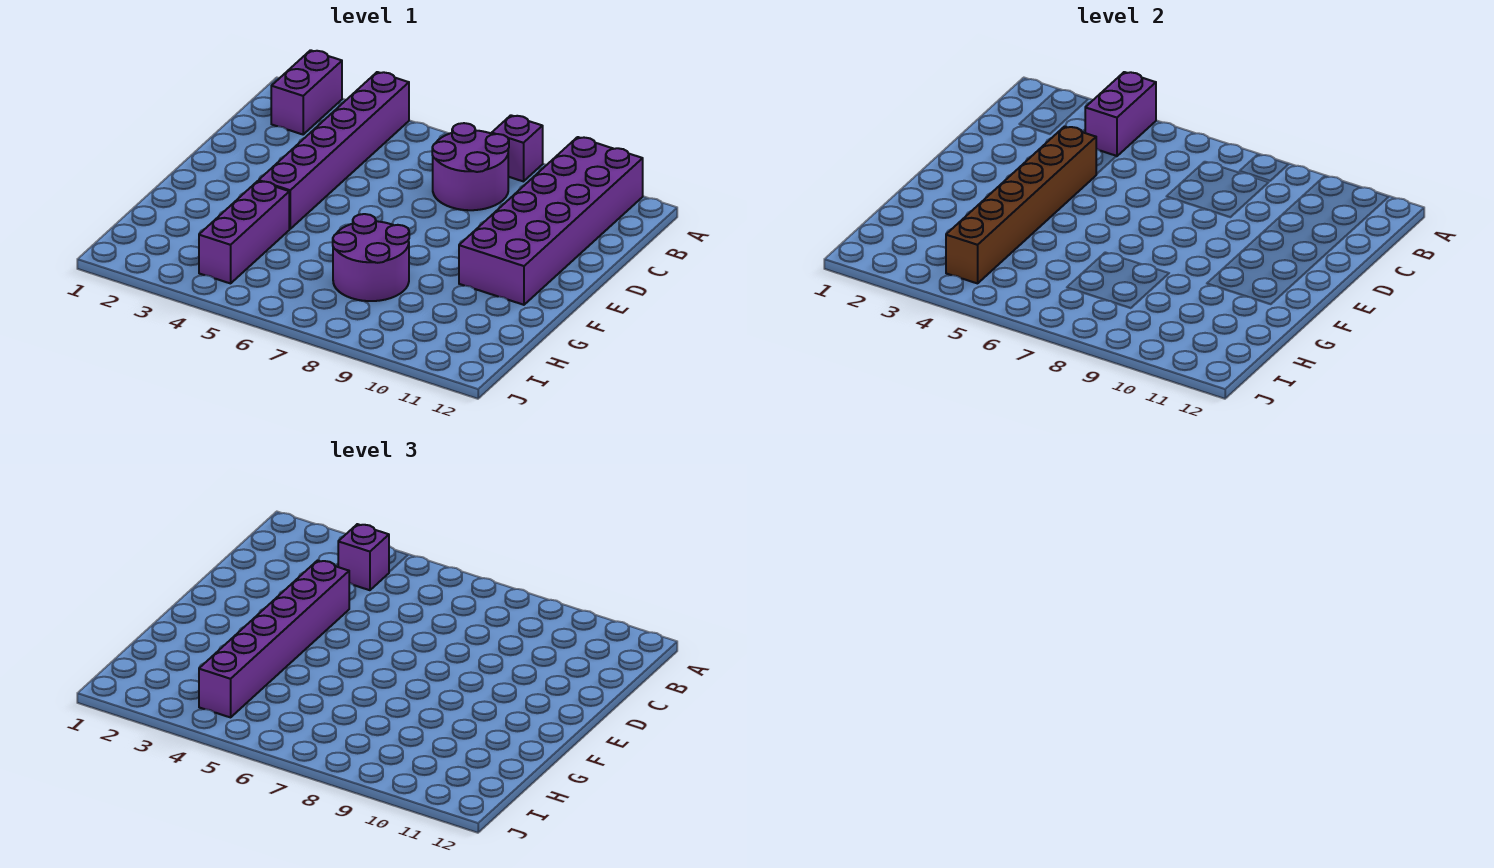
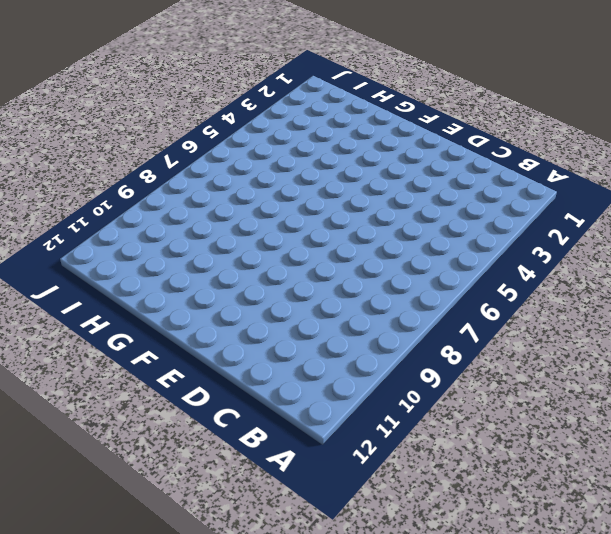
none -> purple 1x2 brick [271,50,342,134]
none -> purple 1x6 brick [259,72,409,229]

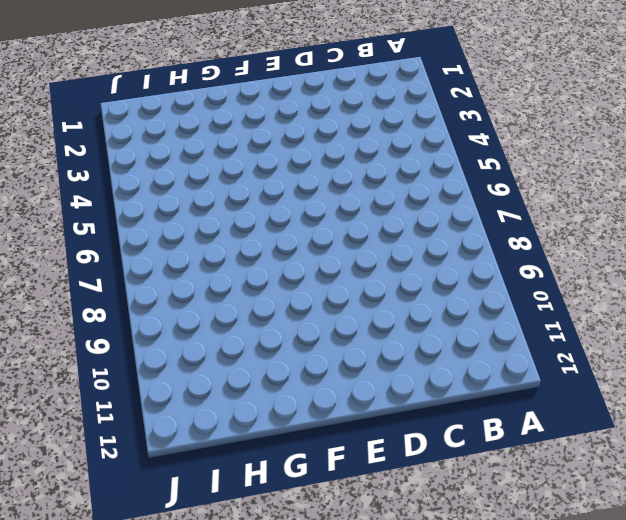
none -> purple 1x2 brick [271,50,342,134]
none -> purple 1x6 brick [259,72,409,229]

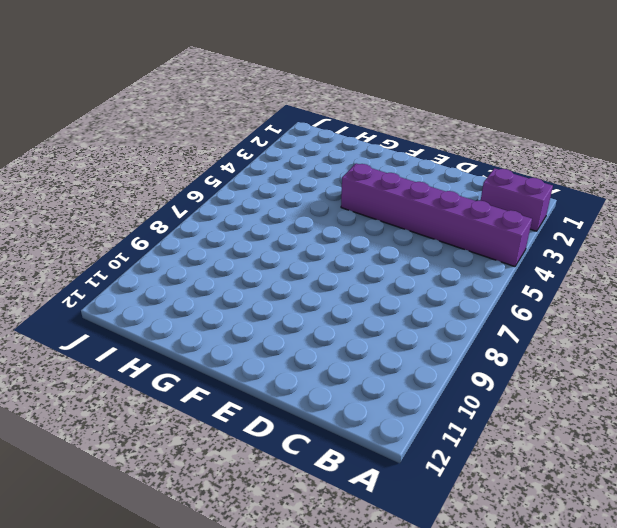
none -> purple 1x1 brick [492,115,543,181]
none -> purple 2x6 brick [459,137,643,305]

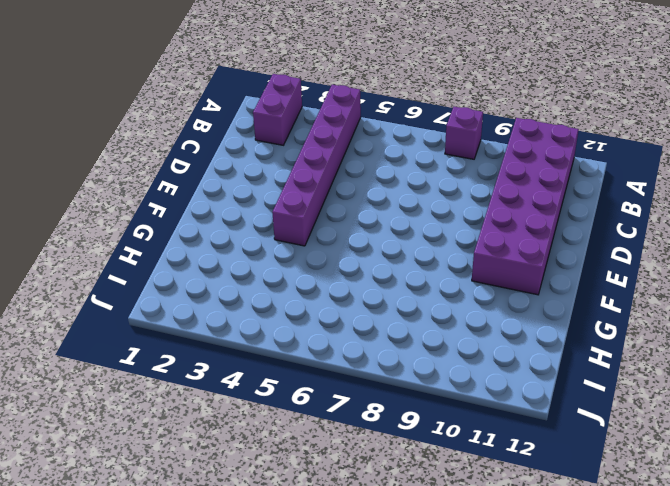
none -> purple 2x2 round brick [432,123,509,210]
none -> purple 1x3 brick [199,181,289,283]

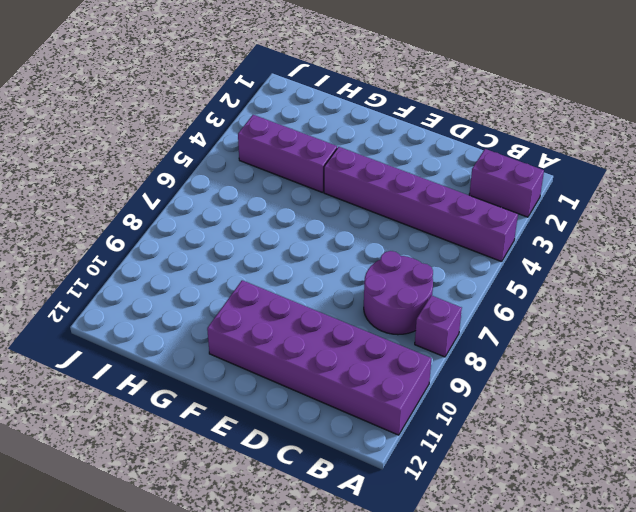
none -> purple 2x2 round brick [333,214,409,301]
none -> purple 1x2 brick [1085,72,1156,156]

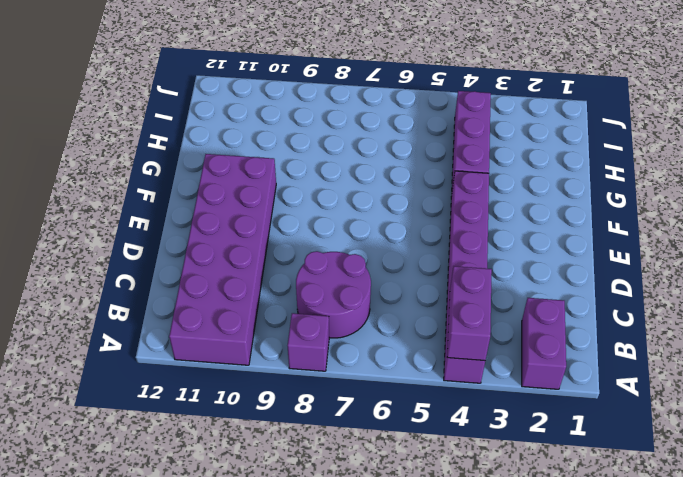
none -> purple 2x2 round brick [333,214,409,301]
none -> brown 1x6 brick [946,127,1096,283]

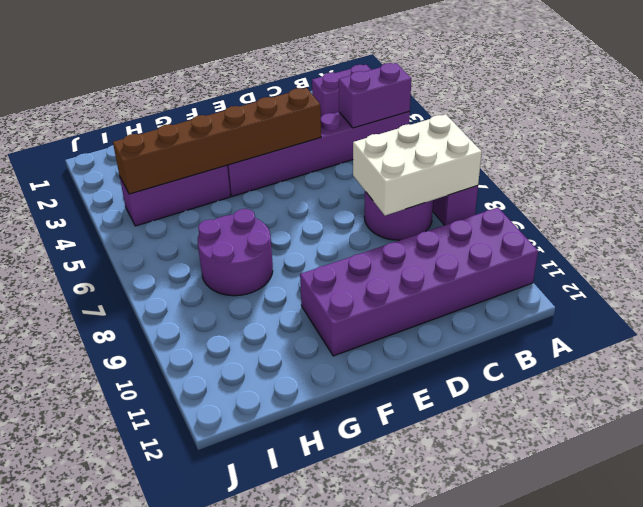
white 2x3 brick [353,114,482,216] -> none
none -> purple 1x1 brick [338,524,389,590]
none -> purple 1x6 brick [199,561,349,717]

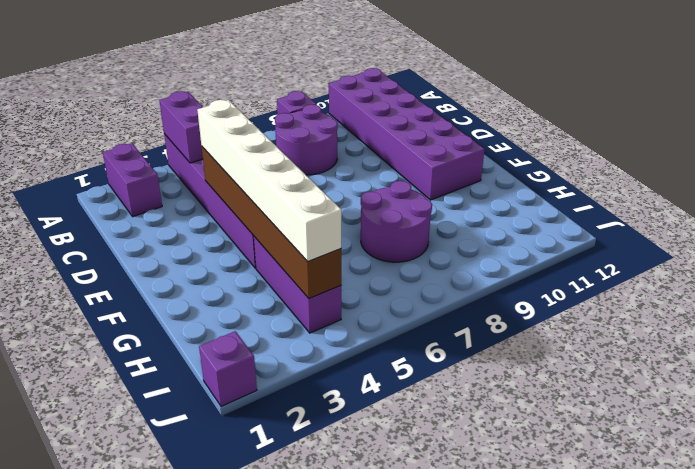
white 1x6 brick [197,100,341,262] -> purple 1x6 brick [199,561,349,717]
purple 1x1 brick [199,331,257,406] -> purple 1x1 brick moved to [338,524,389,590]

